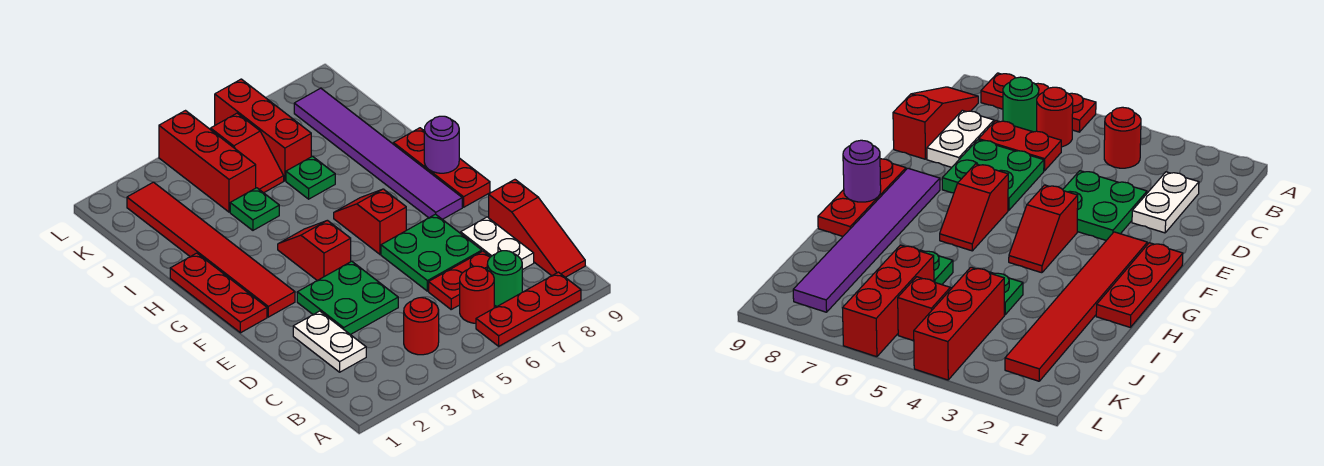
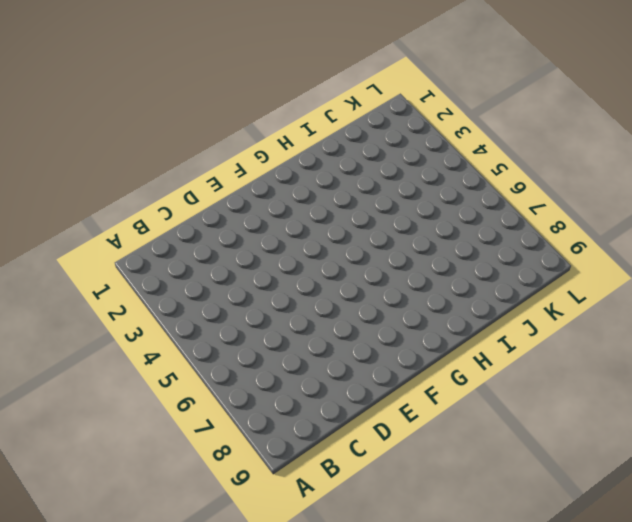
none -> red 1x3 plate [476,272,581,346]
none -> red 1x1 round brick [404,298,439,355]
none -> red 1x1 round brick [460,266,494,323]

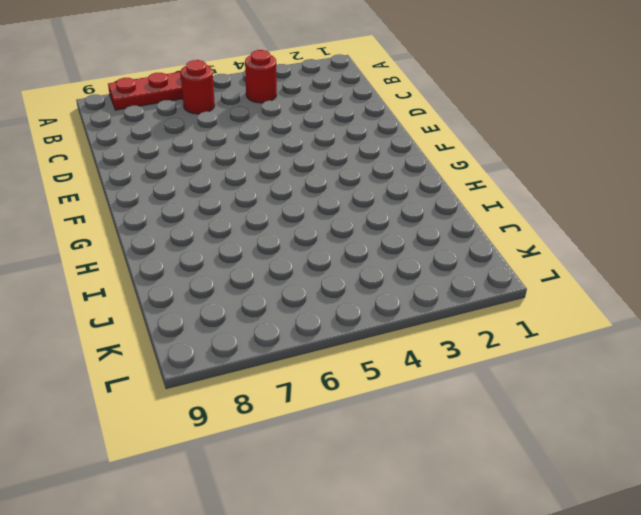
none -> green 1x1 round brick [487,251,522,306]
none -> red 1x3 slope [489,180,585,277]
none -> white 1x2 plate [293,311,366,372]

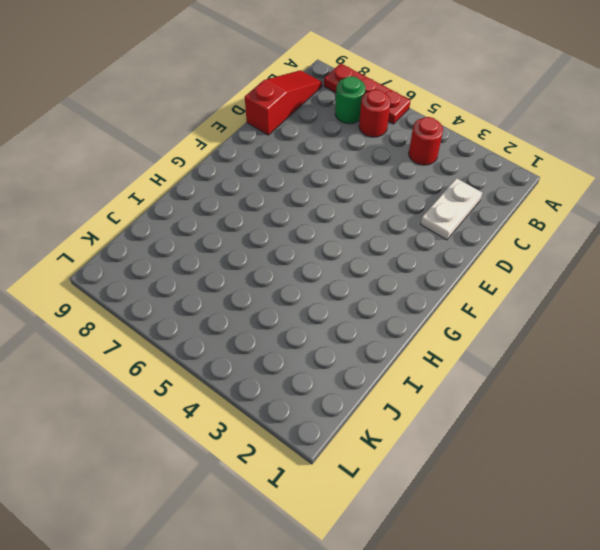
none -> red 1x2 plate [429,251,490,309]
none -> white 1x2 plate [461,217,534,270]
none -> green 2x2 plate [297,261,398,335]

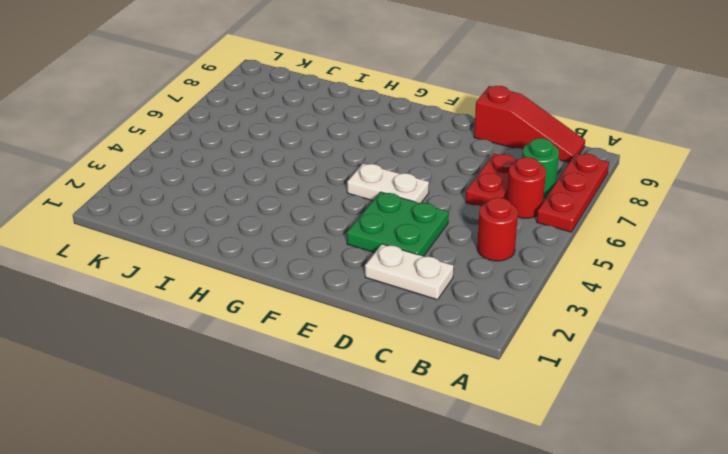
white 1x2 plate [347,163,429,203] -> white 1x2 plate moved to [461,217,534,270]
none -> green 2x2 plate [381,214,482,291]
none -> red 1x3 plate [170,253,267,333]
none -> red 1x6 tile [127,182,295,317]

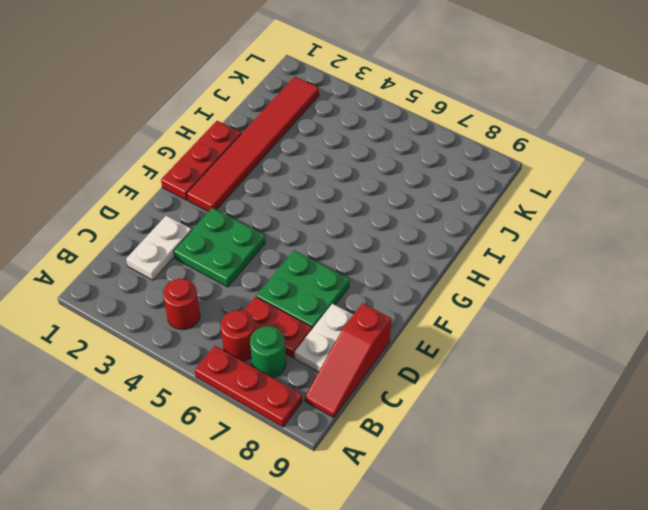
none -> red 1x2 slope [278,220,351,280]
none -> red 1x2 slope [334,189,406,254]
none -> purple 1x6 tile [294,88,462,219]

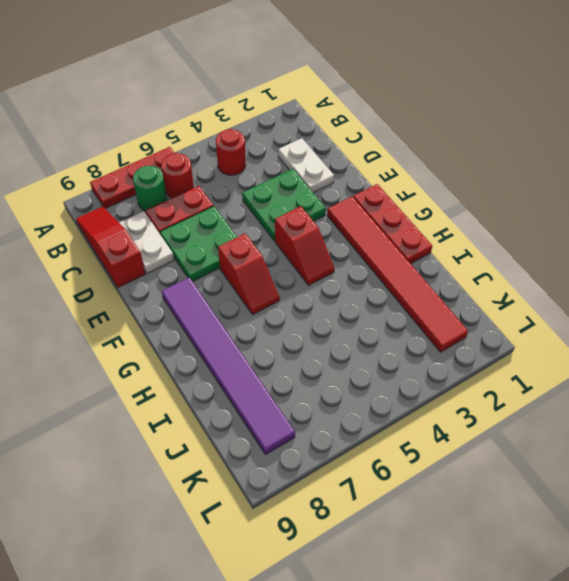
none -> red 1x3 plate [393,128,490,207]
none -> green 1x1 plate [230,188,279,230]
none -> green 1x1 plate [286,156,335,199]

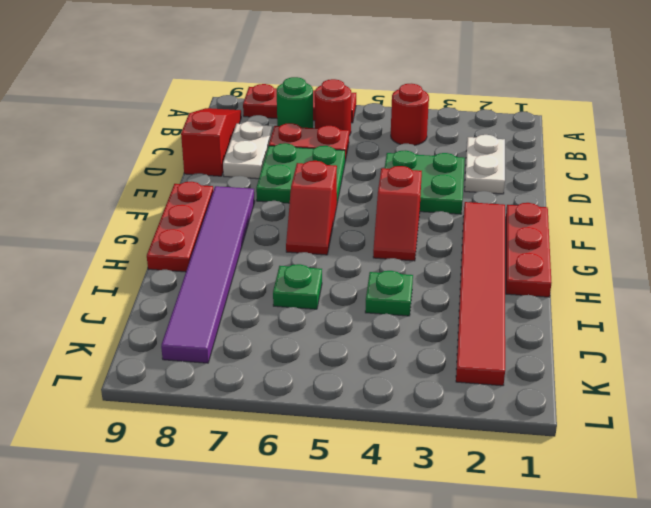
none -> red 1x3 brick [159,111,256,212]
none -> red 1x2 slope [211,113,284,193]
none -> red 1x3 brick [215,79,311,181]

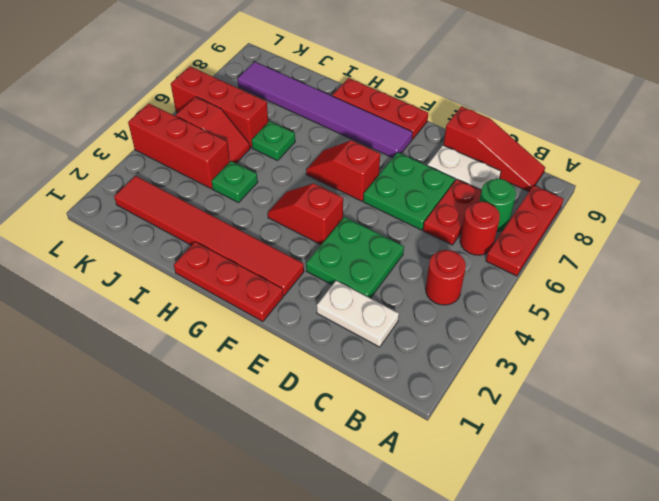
none -> purple 1x1 round brick [424,116,459,173]

